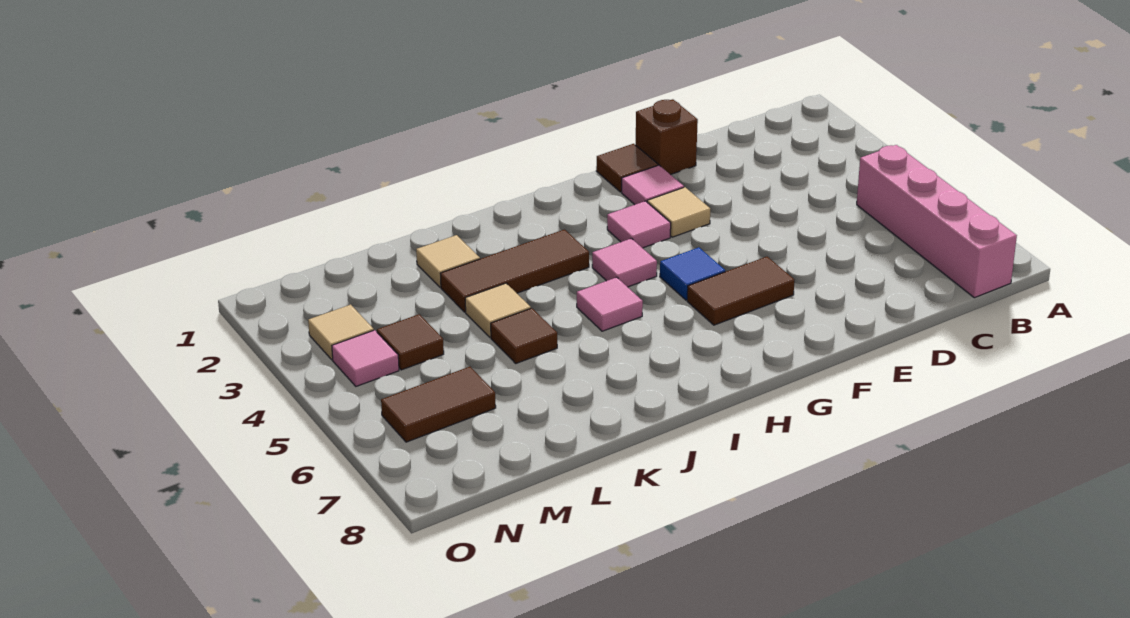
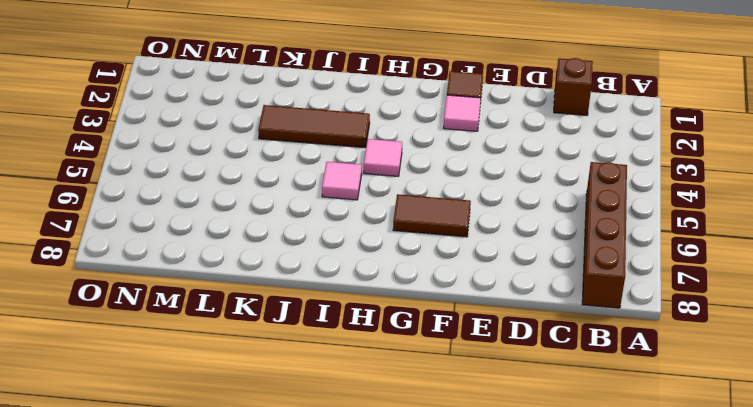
brown 1x4 brick [582,162,627,308] -> pink 1x4 brick [857,145,1017,298]
brown 1x1 brick [554,58,593,115] -> brown 1x1 brick moved to [636,99,698,175]
none -> tan 1x1 tile [647,187,710,237]
none -> pink 1x1 tile [607,201,671,248]
none -> blue 1x1 tile [660,247,725,300]

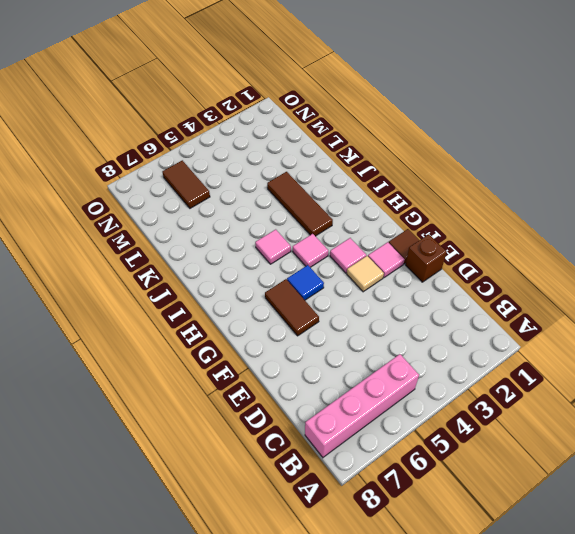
none -> tan 1x1 tile [416,235,480,287]
none -> tan 1x1 tile [465,283,531,337]
none -> brown 1x1 tile [491,308,557,363]

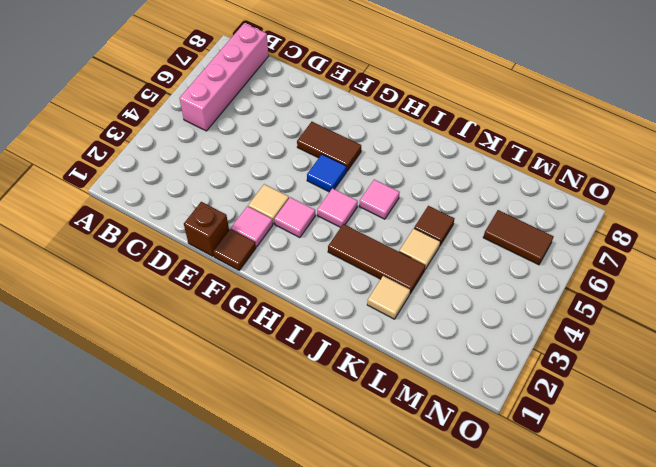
none -> brown 1x1 tile [377,314,444,370]
none -> tan 1x1 tile [308,304,374,360]
none -> pink 1x1 tile [332,330,399,386]

